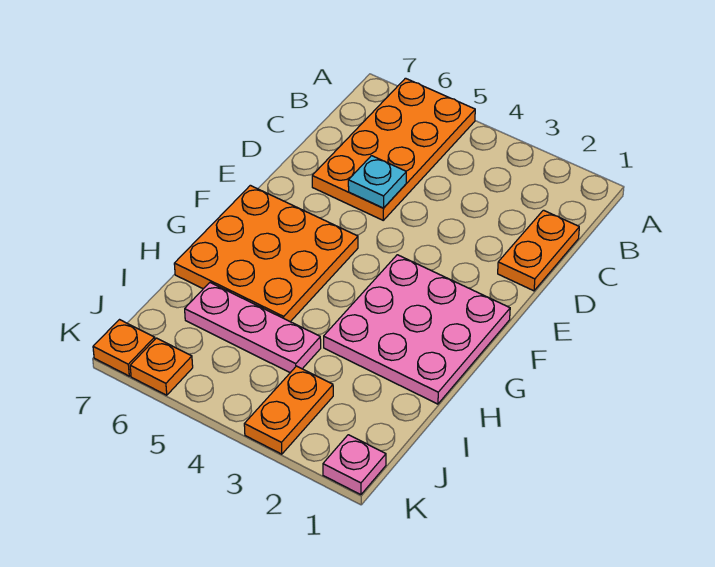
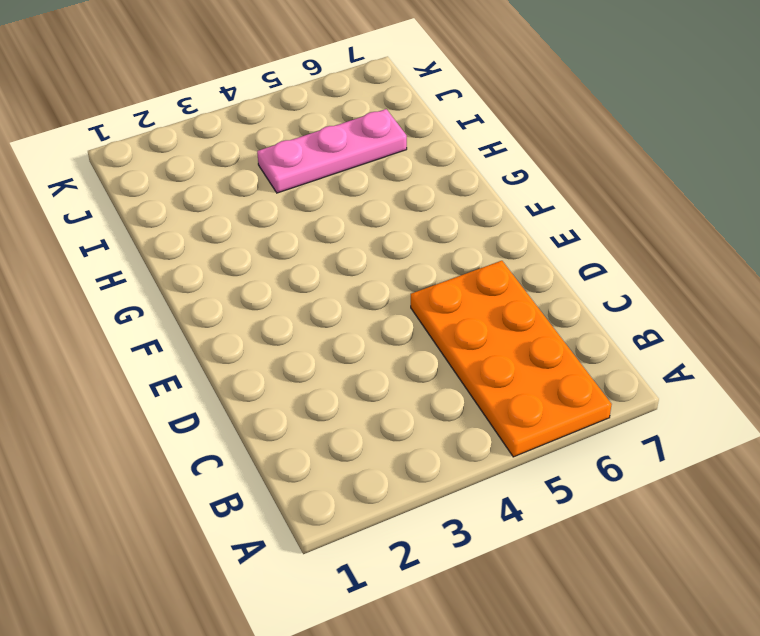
none -> orange 1x2 plate [498,210,579,291]
none -> pink 3x3 plate [324,255,510,404]

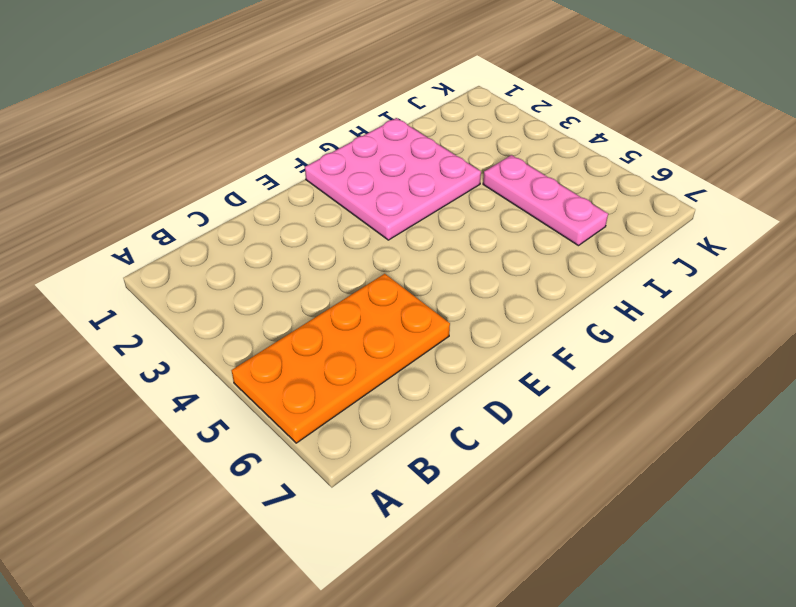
none -> orange 1x2 plate [498,210,579,291]
none -> orange 3x3 plate [174,185,358,322]

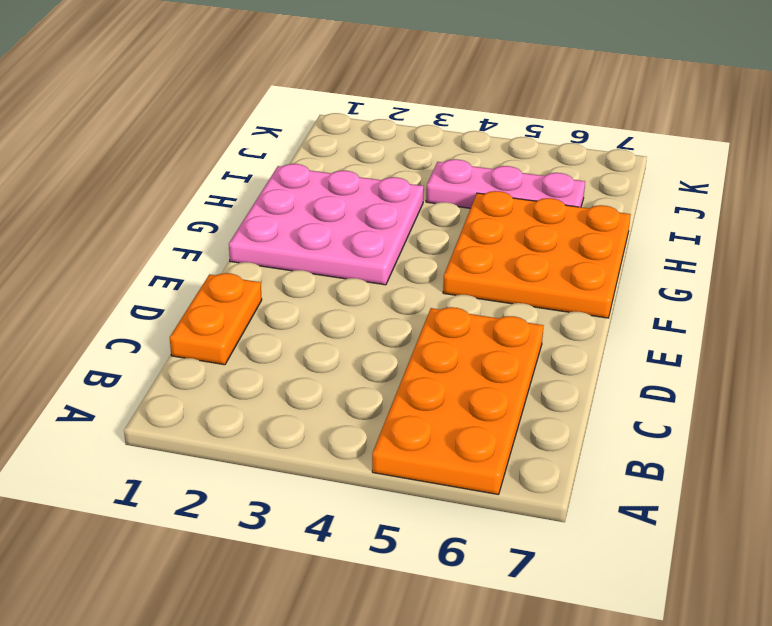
none -> orange 1x2 plate [244,366,333,454]
none -> pink 1x1 plate [323,435,386,495]

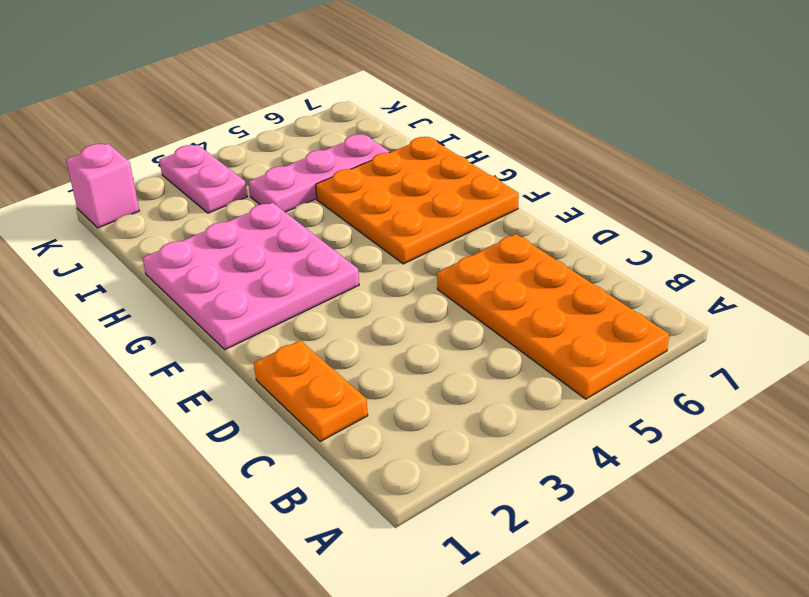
pink 1x2 plate [159,145,247,213] -> orange 1x2 plate [244,366,333,454]
pink 1x1 brick [66,144,139,228] -> pink 1x1 plate [323,435,386,495]
none -> orange 1x1 plate [130,338,193,395]
none -> orange 1x1 plate [93,320,155,376]

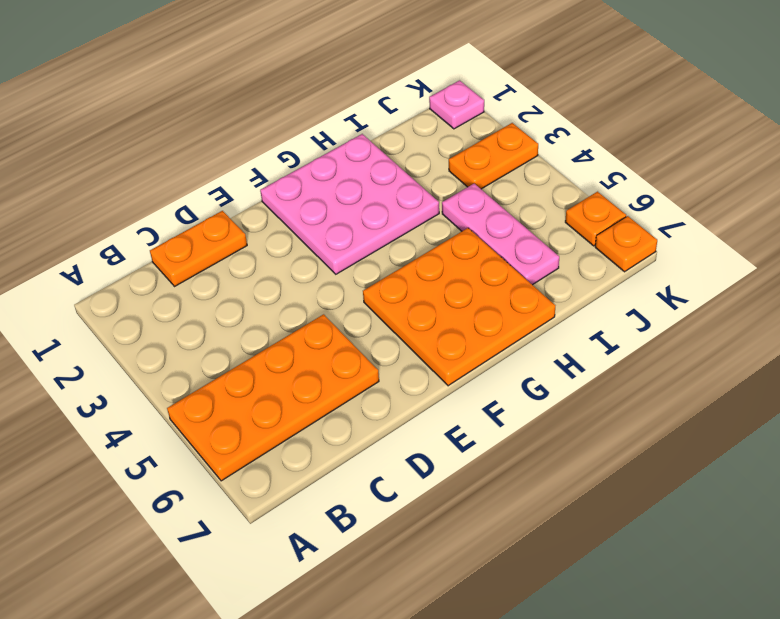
none -> cyan 1x1 plate [348,156,406,208]

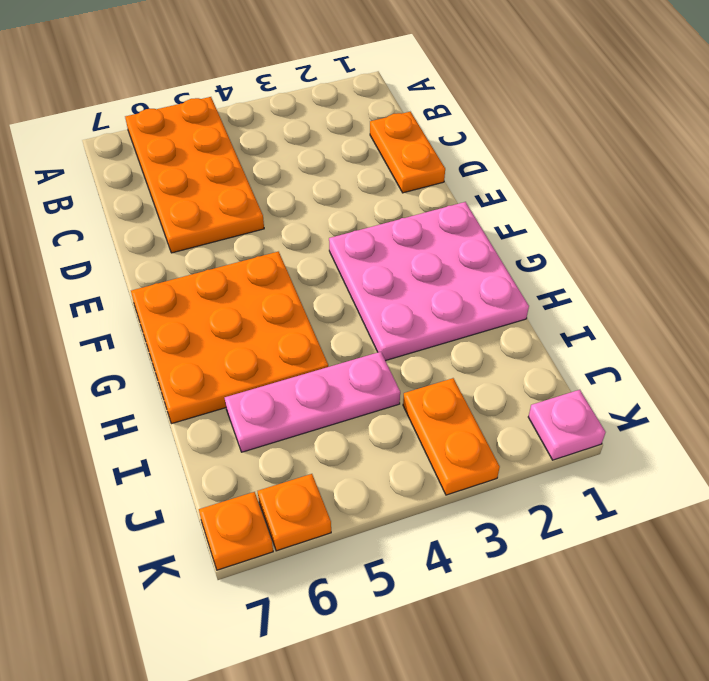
none -> cyan 1x1 plate [348,156,406,208]

